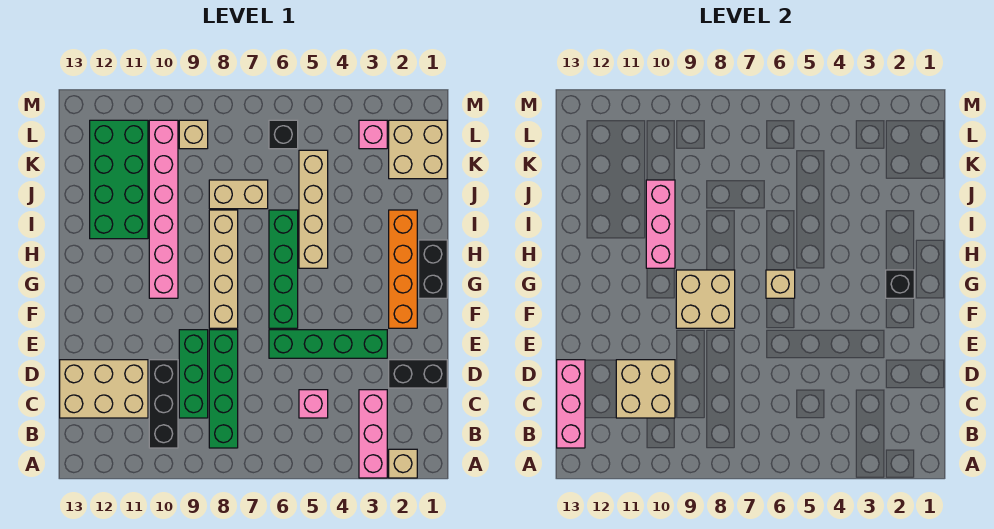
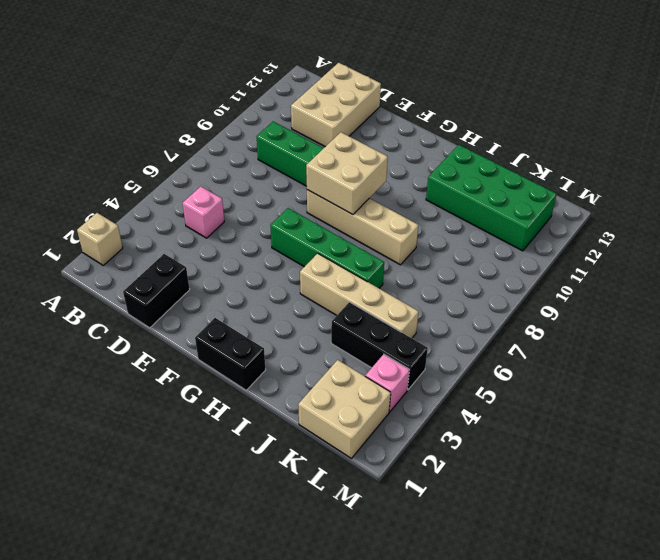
black 1x3 brick [331,302,428,390] -> black 1x3 brick moved to [149,360,178,448]
none -> pink 1x3 brick [359,390,387,478]
none -> green 1x4 brick [209,330,238,448]
none -> green 1x4 brick [269,330,387,358]

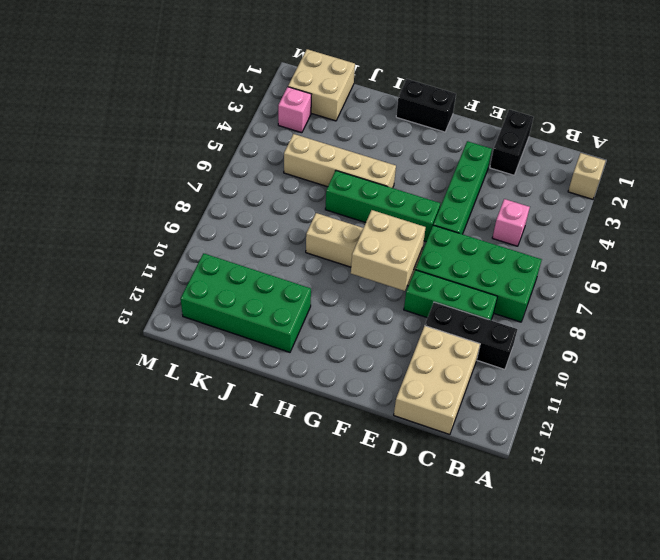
green 2x4 brick [415,225,542,322] -> green 1x4 brick [209,330,238,448]
none -> pink 1x3 brick [359,390,387,478]
none -> orange 1x4 brick [389,210,417,328]
none -> pink 1x6 brick [149,120,178,298]

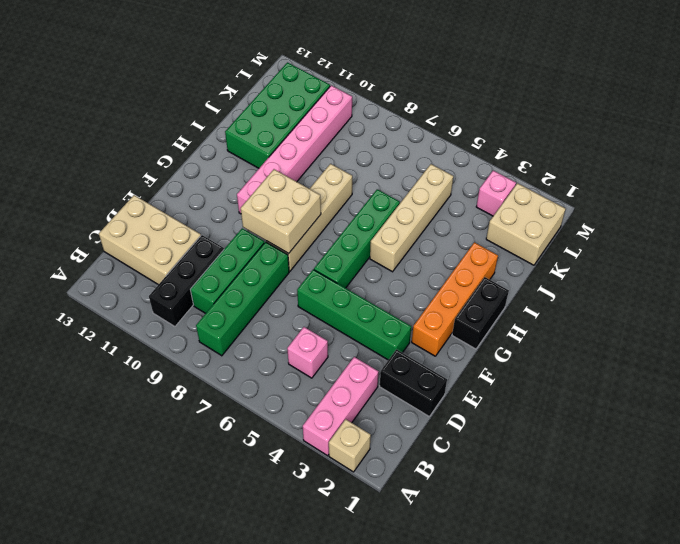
none -> tan 1x2 brick [209,180,268,209]
none -> black 1x1 brick [269,120,298,149]
none -> tan 1x1 brick [179,120,208,149]

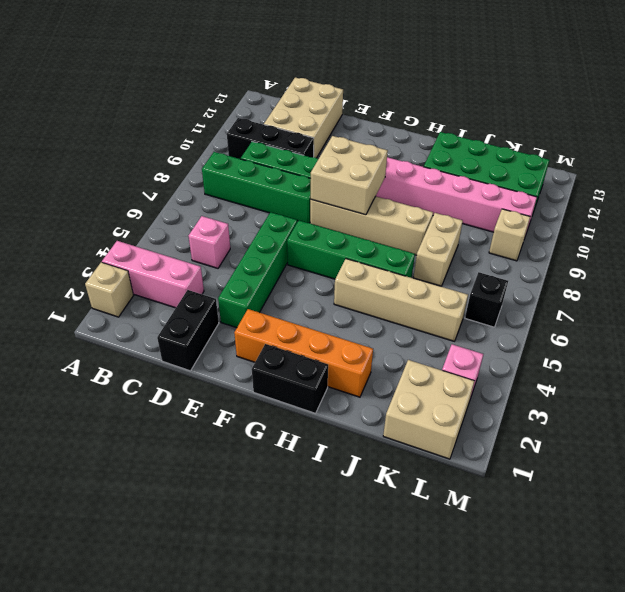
none -> pink 1x3 brick [557,360,585,448]
none -> tan 2x2 brick [616,360,675,418]
none -> black 1x1 brick [886,270,914,298]

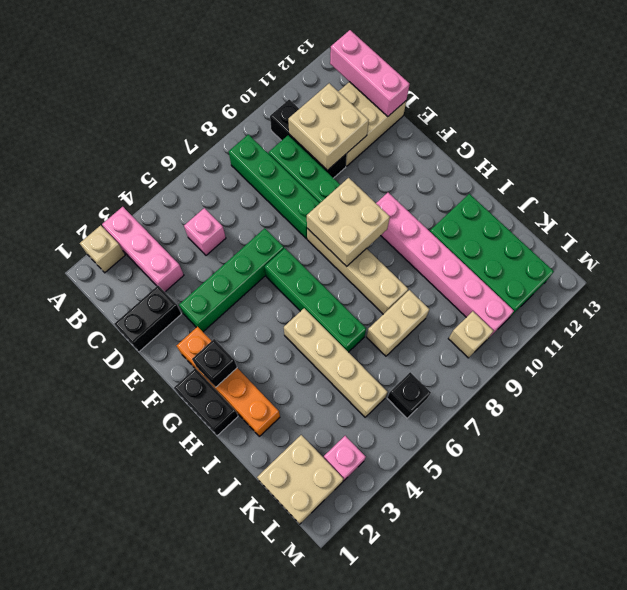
none -> tan 1x1 brick [766,270,795,298]
none -> pink 1x3 brick [646,180,675,268]

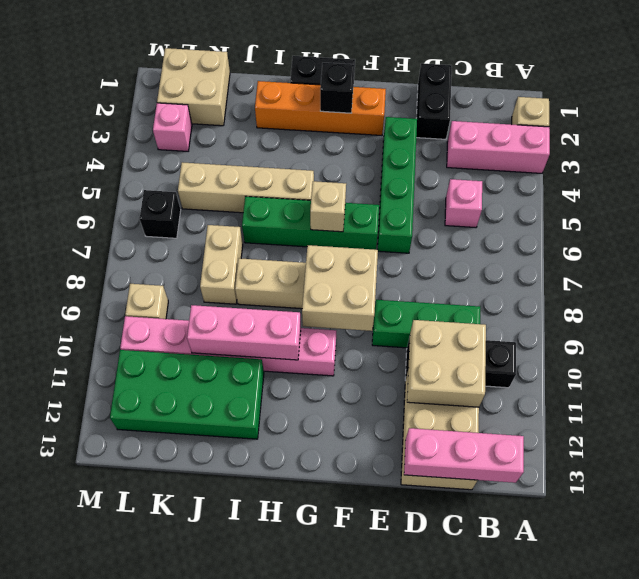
none -> green 1x4 brick [209,330,238,448]

